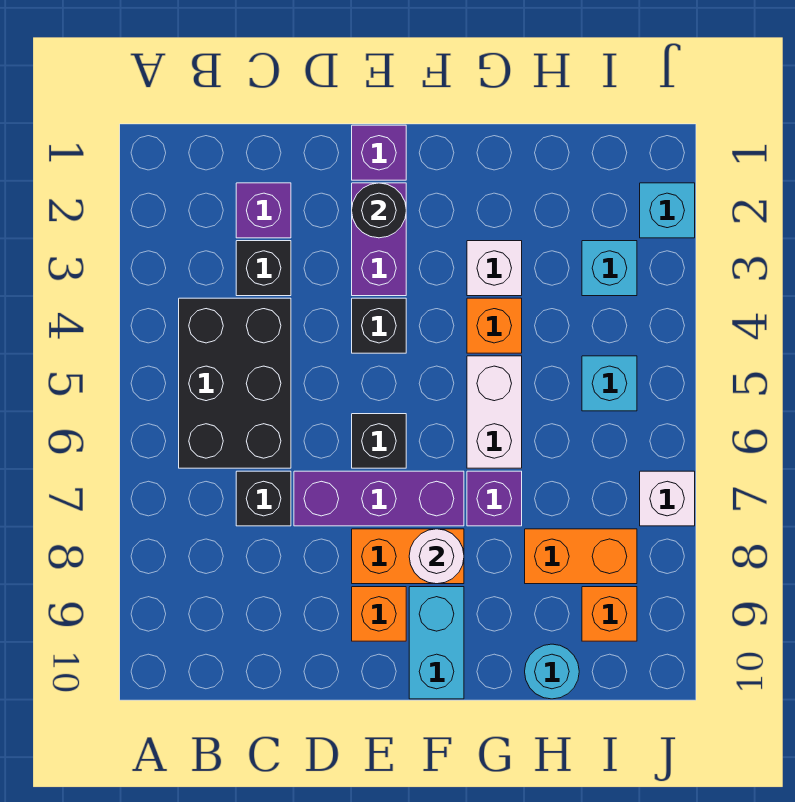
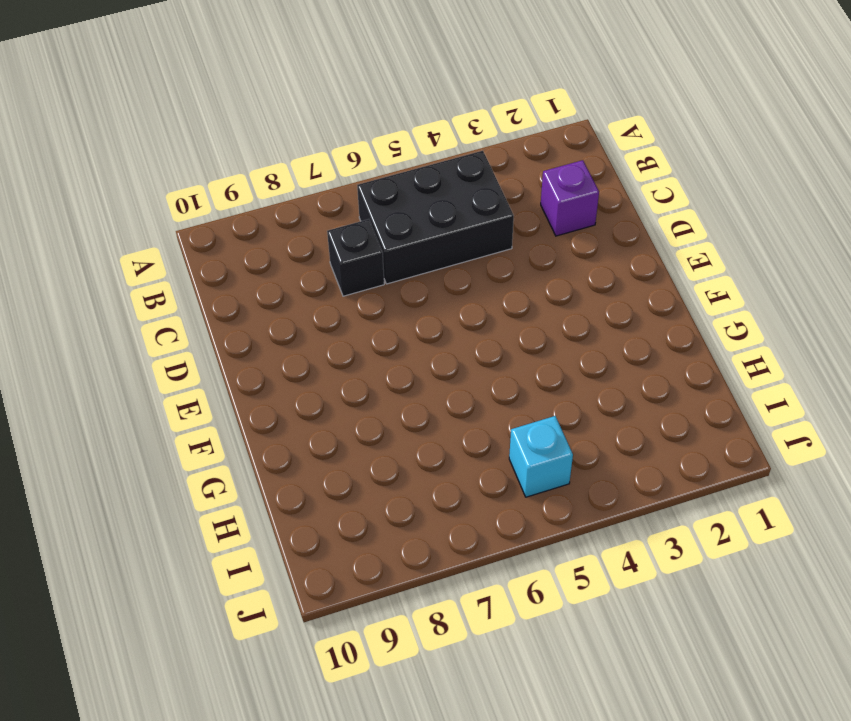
none -> black 1x1 brick [236,241,291,296]
none -> purple 1x3 brick [294,471,464,526]
none -> purple 1x1 brick [352,125,406,180]

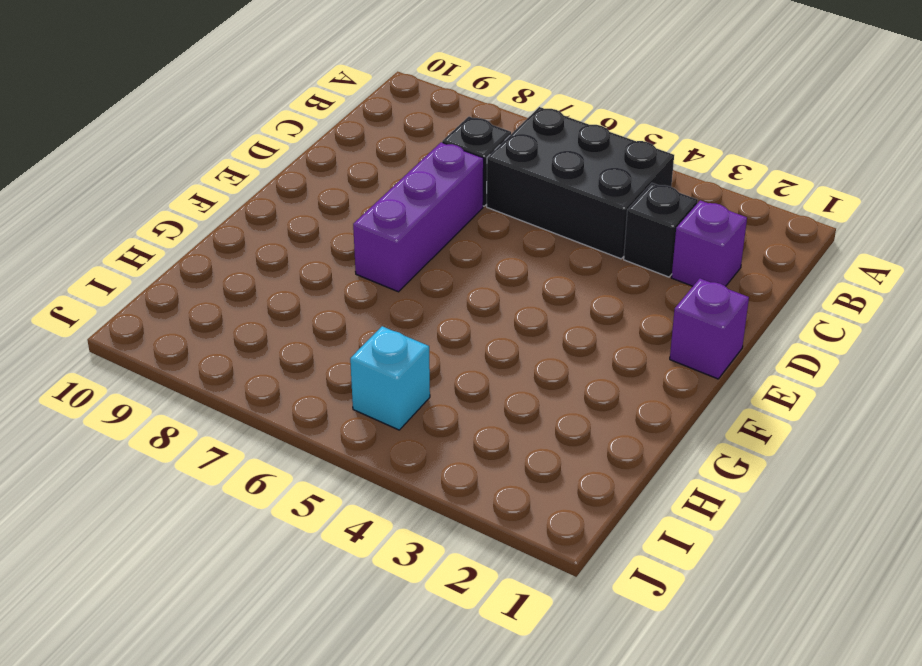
none -> purple 1x2 brick [352,183,406,296]
none -> black 1x1 brick [352,298,406,353]
none -> black 1x1 brick [352,414,406,468]

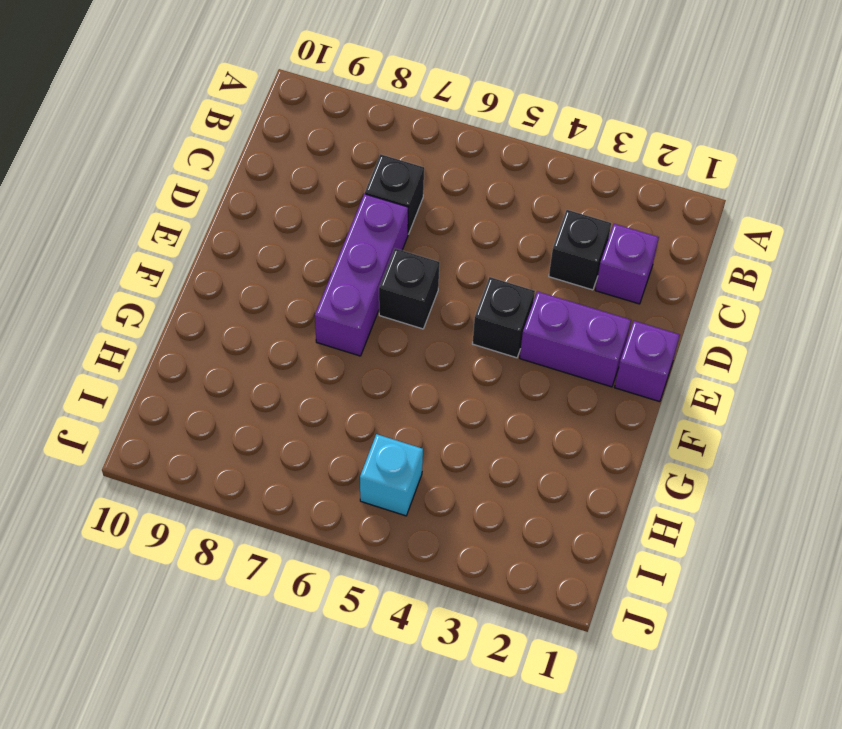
none -> black 2x3 brick [179,298,291,468]
none -> orange 1x2 brick [352,529,464,584]
none -> orange 1x1 brick [352,587,406,641]

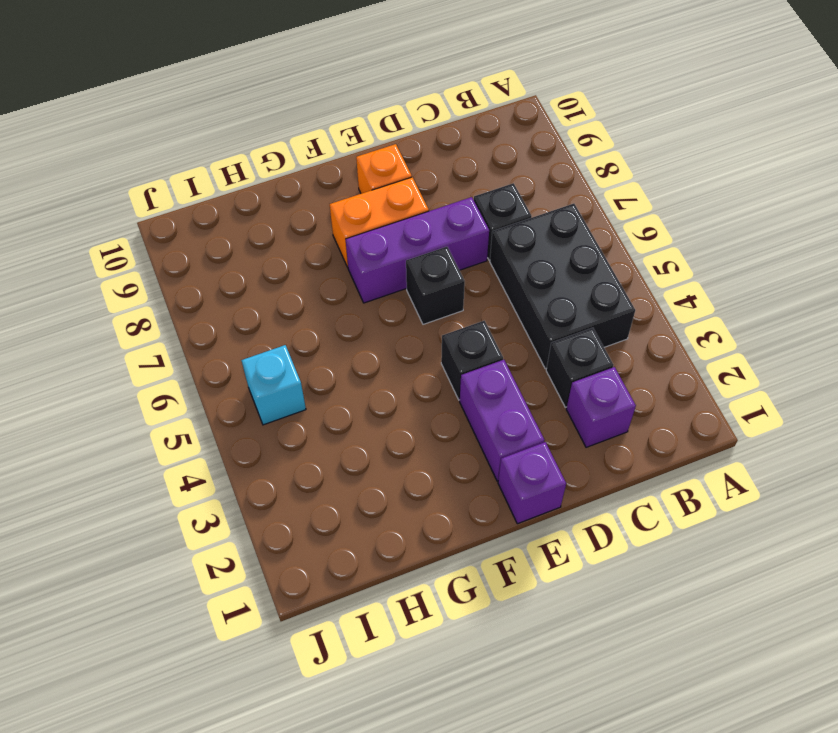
none -> cyan 1x2 brick [409,587,464,699]
none -> white 1x1 brick [467,241,522,296]
none -> orange 1x1 brick [467,298,522,353]

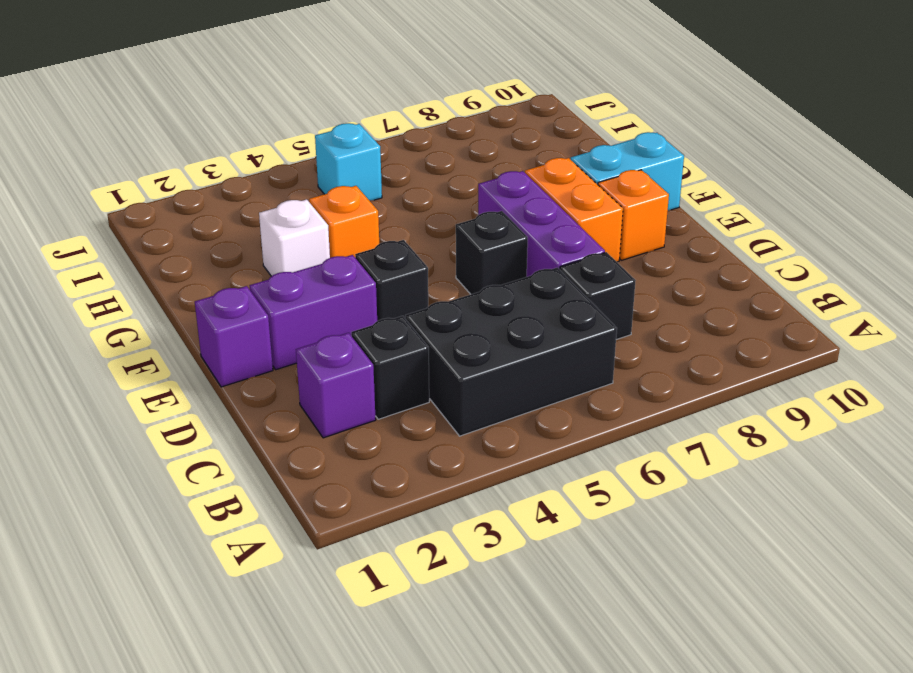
none -> white 1x2 brick [467,356,522,468]
none -> purple 1x1 brick [467,471,522,526]
none -> orange 1x2 brick [525,529,637,584]

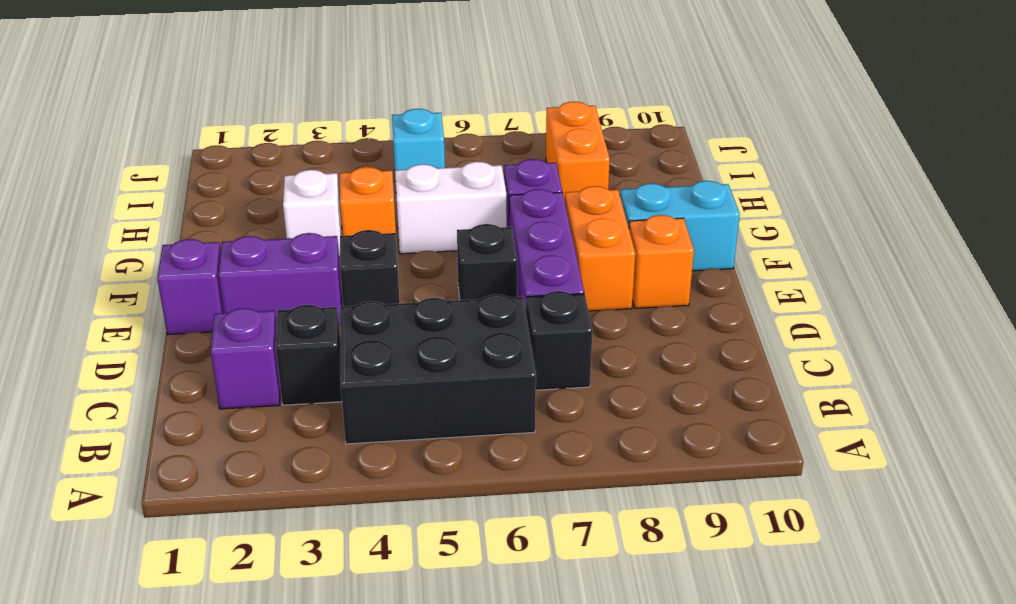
none -> cyan 1x1 round brick [525,644,579,699]
none -> cyan 1x1 brick [582,241,637,296]
none -> orange 1x1 brick [582,587,637,641]

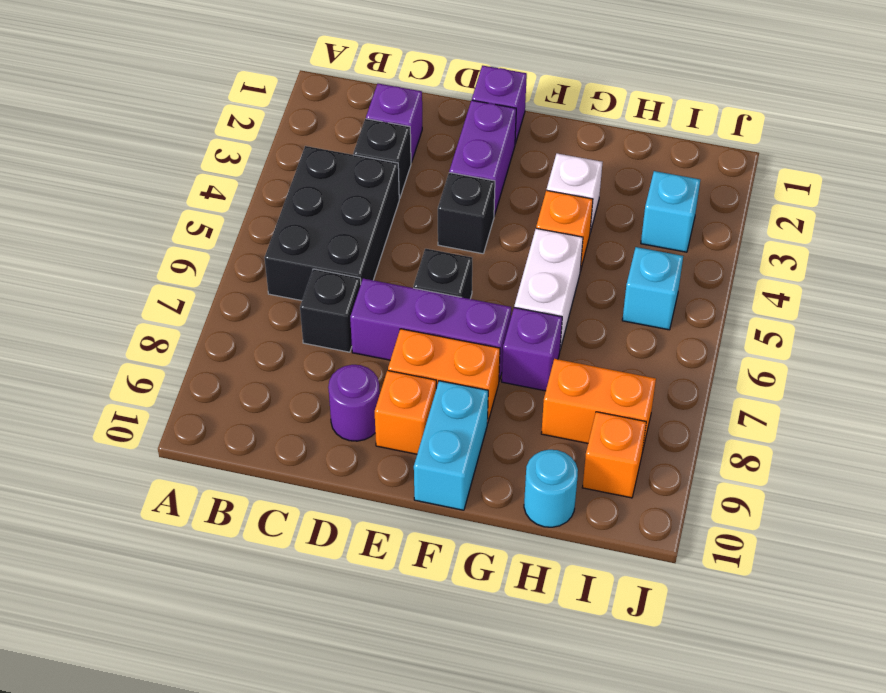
purple 1x1 round brick [328,365,380,441] -> none
none -> cyan 1x1 brick [640,183,695,238]
none -> white 1x1 brick [640,471,695,526]
none -> black 1x1 round brick [352,183,406,238]

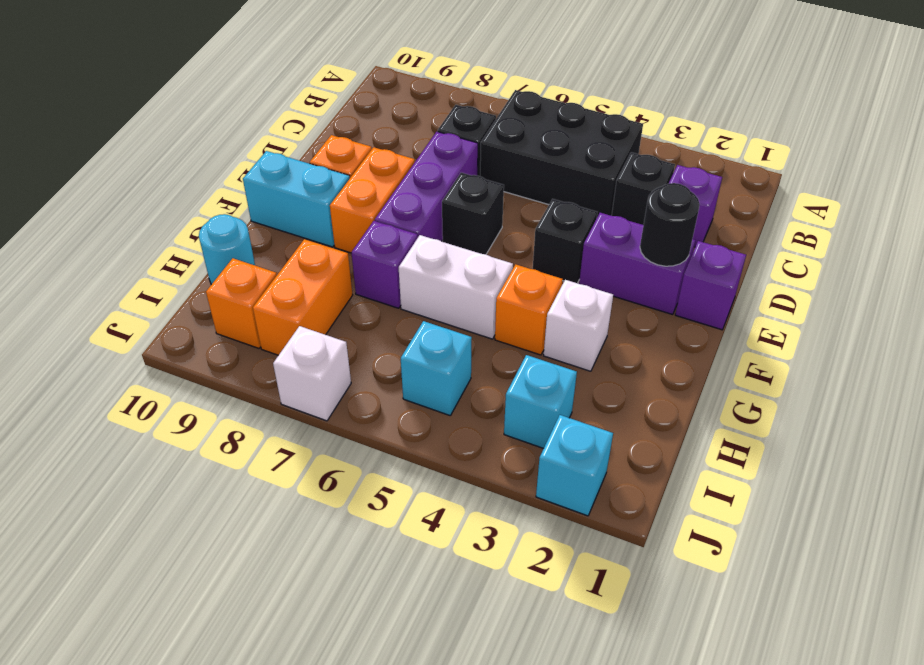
none -> white 1x1 round brick [409,529,464,584]

